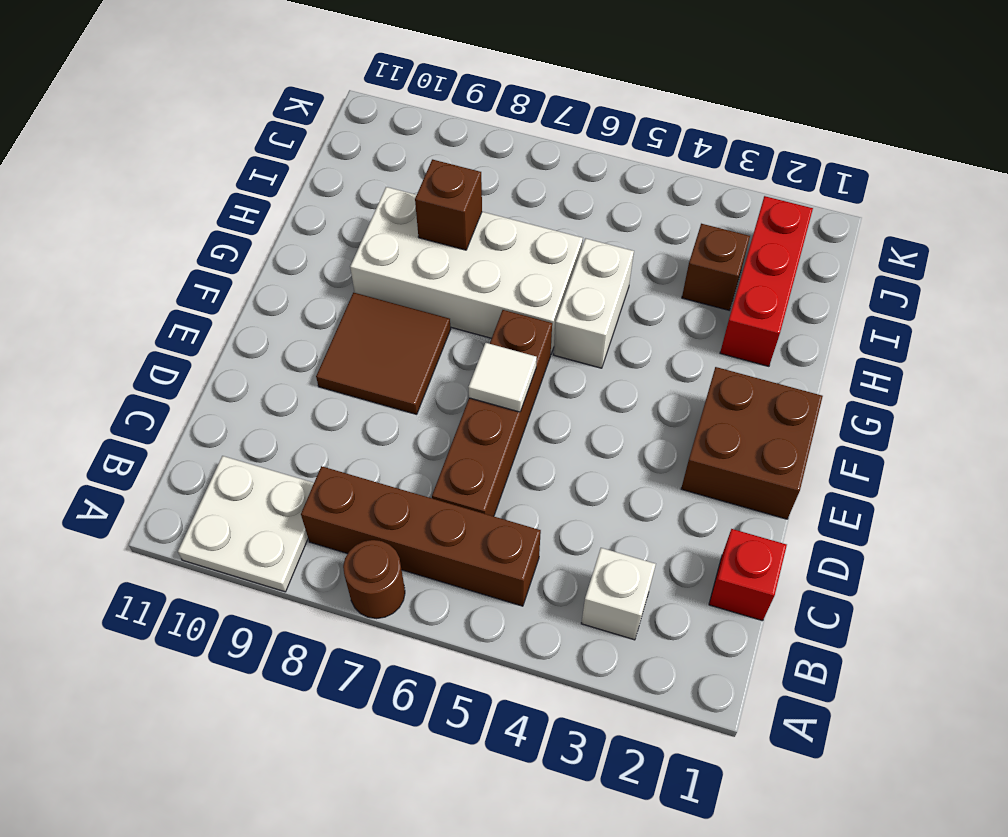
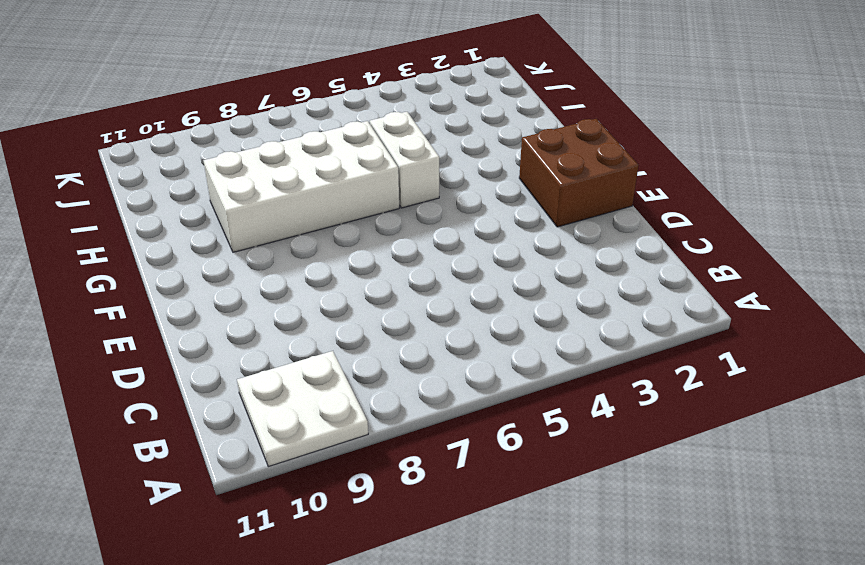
none -> brown 1x1 round brick [343,540,405,619]
none -> white 1x1 brick [581,548,656,640]
none -> brown 1x4 brick [301,466,541,606]

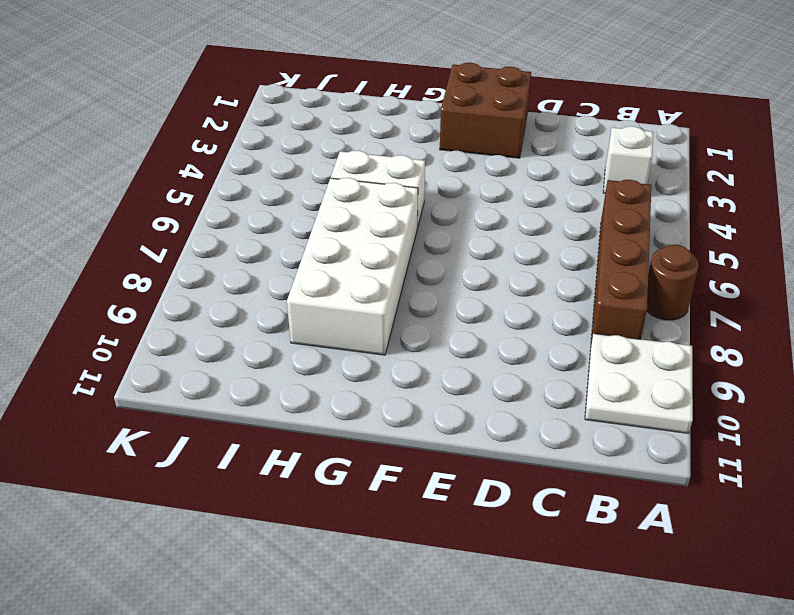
none -> red 1x1 brick [709,529,787,621]
none -> brown 1x4 brick [432,310,552,516]
none -> brown 2x2 tile [316,293,451,414]

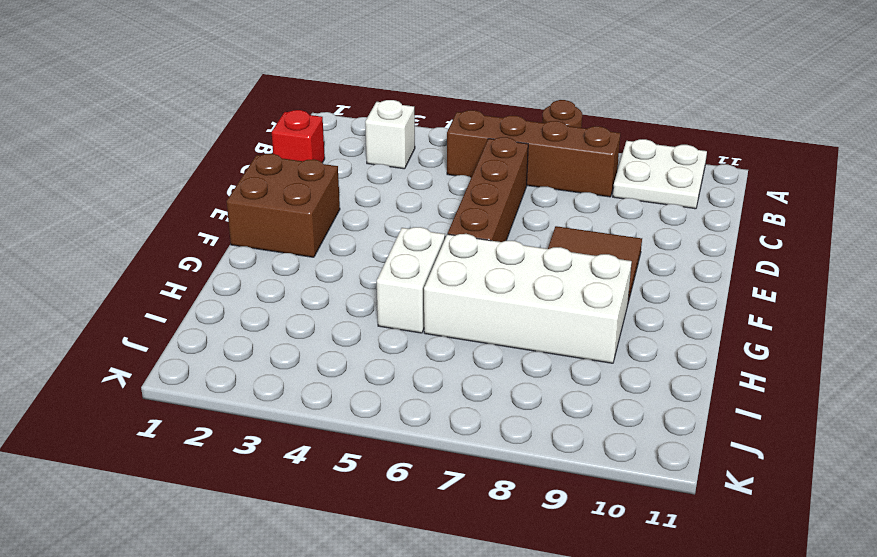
none -> red 1x3 brick [720,196,813,366]
none -> brown 1x1 brick [682,224,750,310]
none -> white 1x1 tile [468,343,537,412]

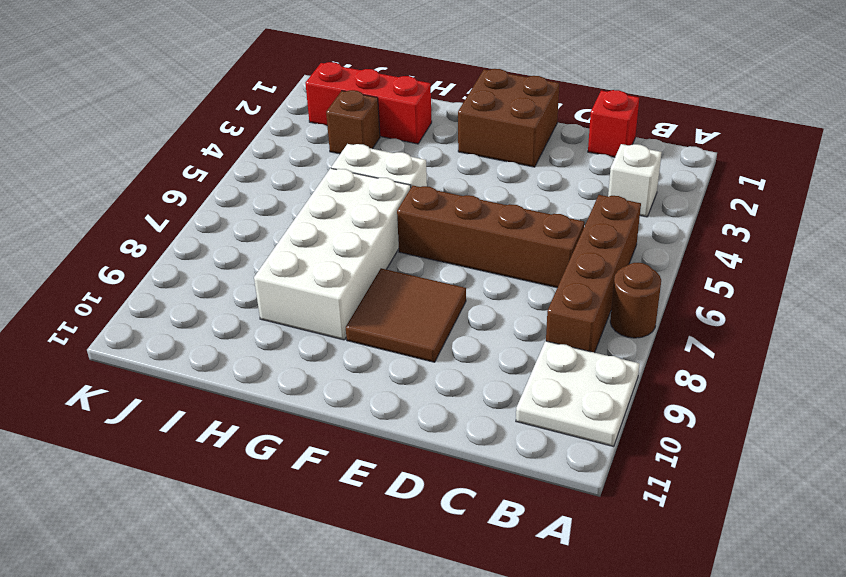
none -> white 1x1 tile [468,343,537,412]
none -> brown 1x1 brick [415,159,482,250]

